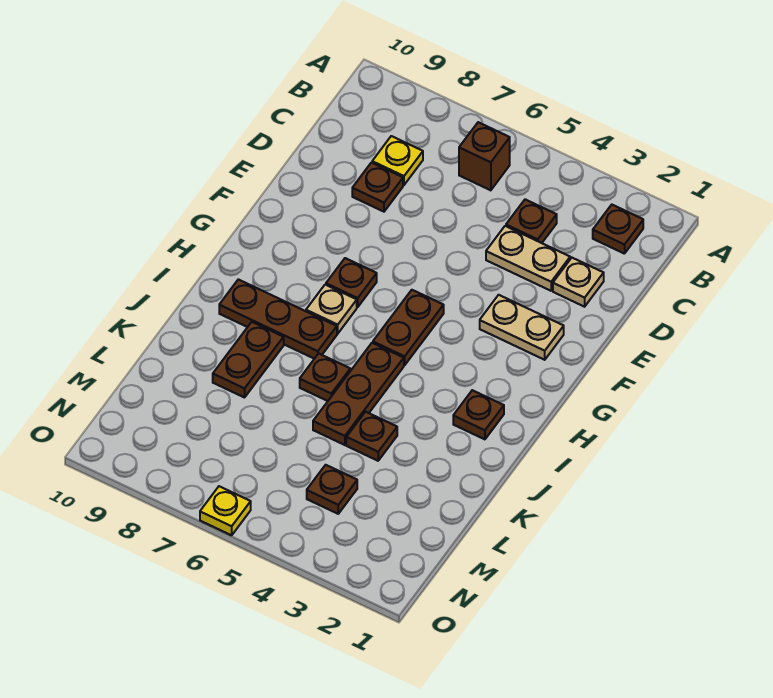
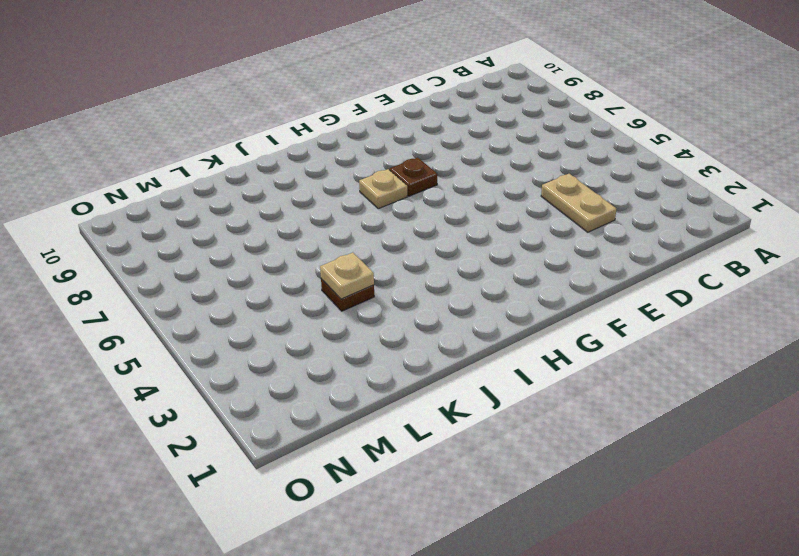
tan 1x1 plate [320,253,374,299] -> tan 1x1 plate moved to [553,258,604,307]
none -> brown 1x1 plate [593,205,643,254]
none -> brown 1x1 brick [459,122,510,190]
none -> brown 1x1 plate [506,199,557,243]

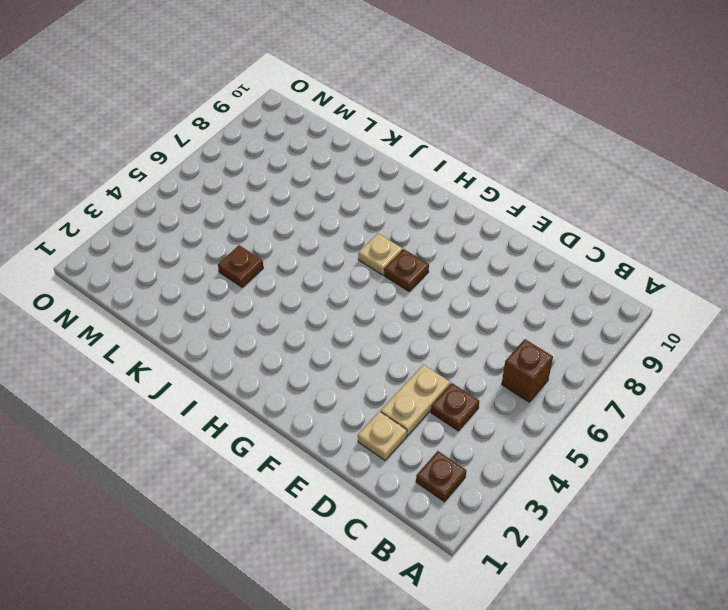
none -> yellow 1x1 plate [372,136,423,185]
none -> brown 1x1 plate [352,163,403,212]
none -> tan 1x2 plate [480,295,564,360]

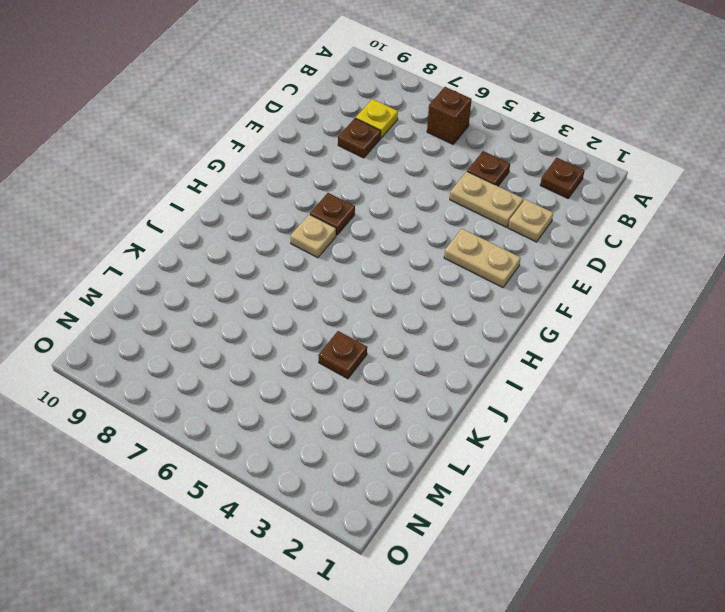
none -> brown 1x2 plate [373,290,444,365]
none -> brown 1x1 plate [453,390,504,439]
none -> brown 1x3 plate [313,343,404,445]

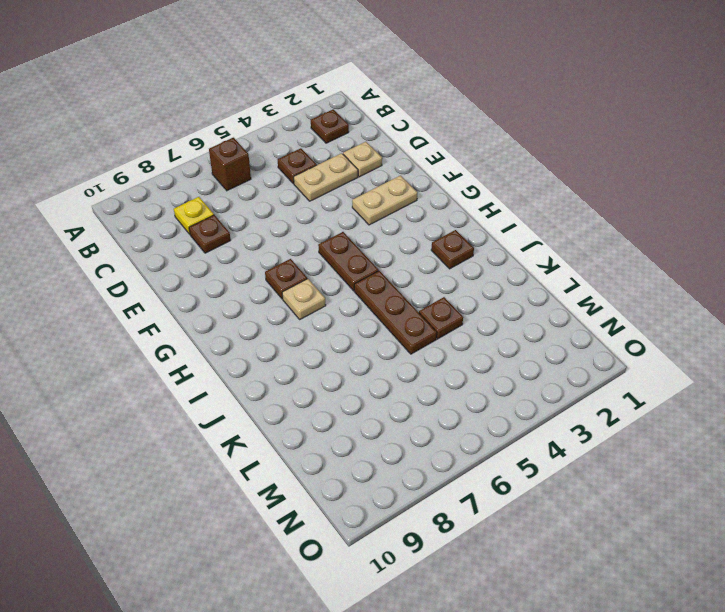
none -> brown 1x3 plate [219,279,337,359]
none -> brown 1x1 plate [300,353,350,401]
none -> brown 1x2 plate [213,322,284,398]

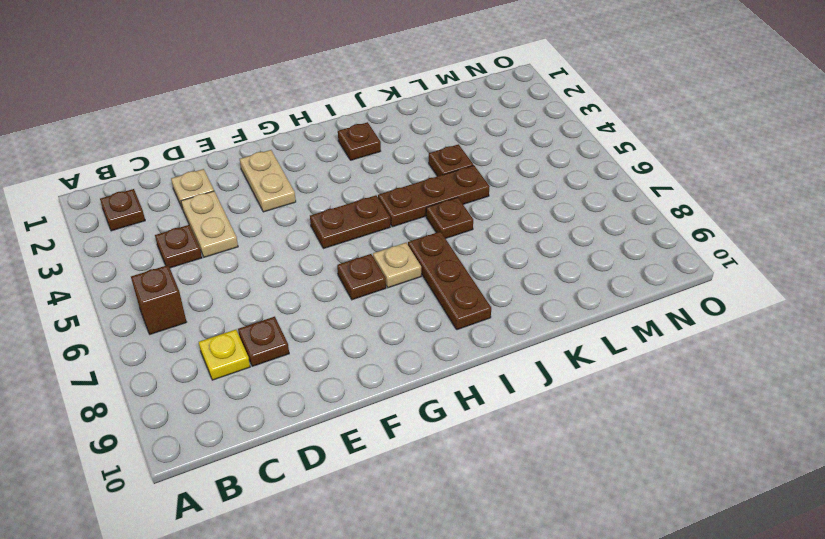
none -> brown 1x2 plate [213,322,284,398]
none -> brown 1x1 plate [307,465,357,514]
none -> yellow 1x1 plate [200,486,251,535]

